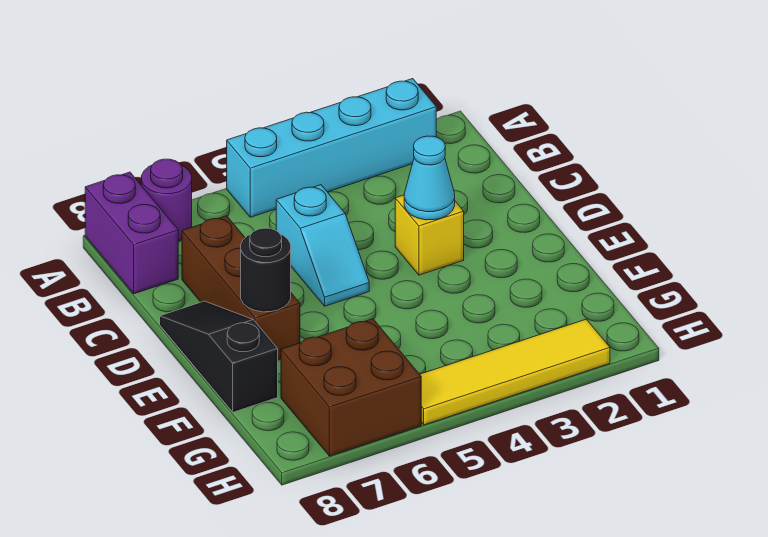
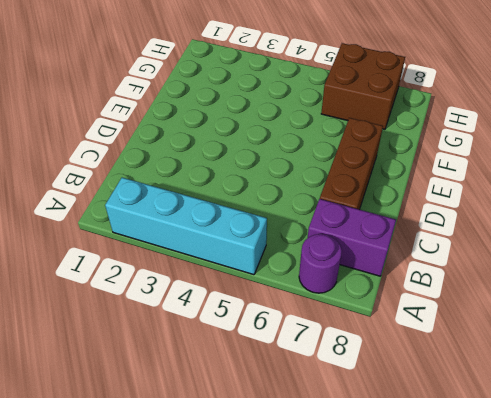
purple 1x2 brick [308,199,396,276] -> purple 1x2 brick turned to [85,172,178,294]
none -> cyan 1x2 slope [276,185,369,306]
none -> yellow 1x1 brick [395,195,464,275]

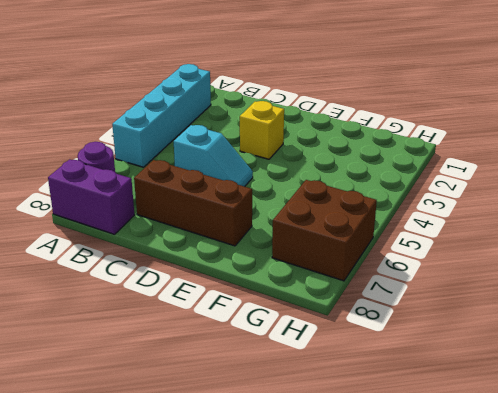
none -> black 1x3 slope [160,301,278,412]
none -> yellow 1x4 tile [420,319,610,425]

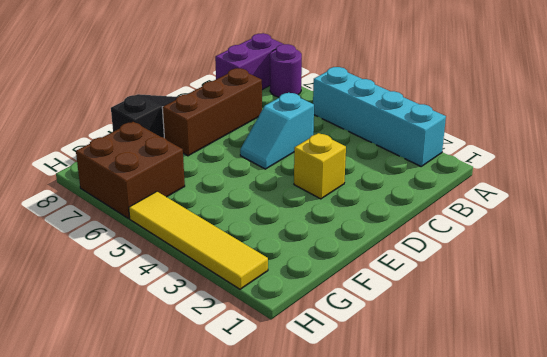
none -> cyan 1x1 cone [404,136,455,220]
none -> black 1x1 round brick [241,228,291,312]

